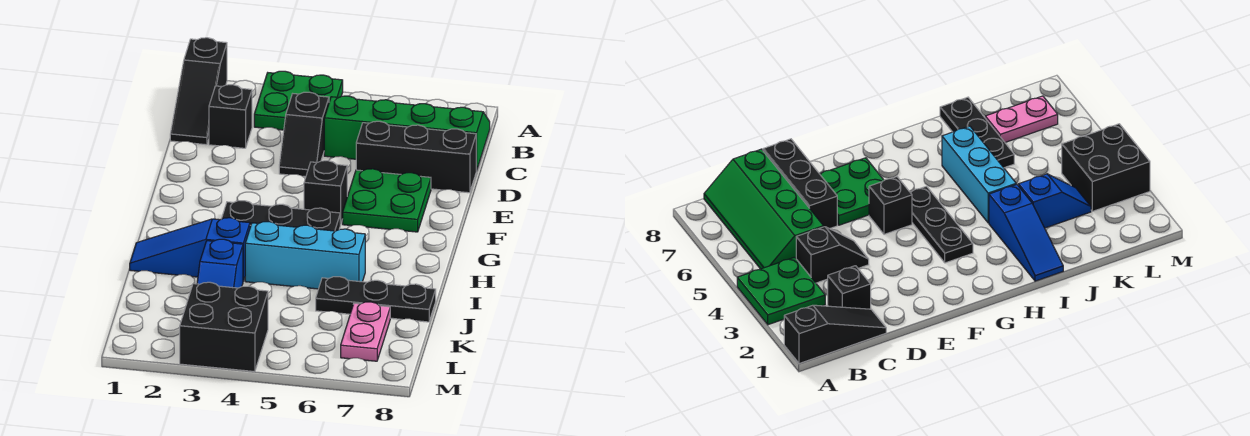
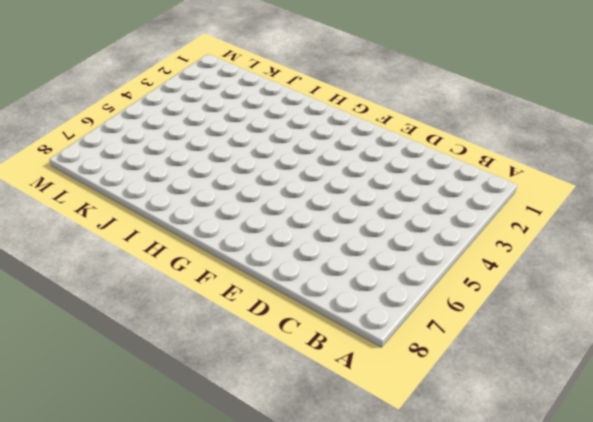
none -> black 1x3 slope [170,38,227,145]
none -> green 2x2 plate [254,71,343,130]
none -> green 2x4 slope [324,96,490,171]

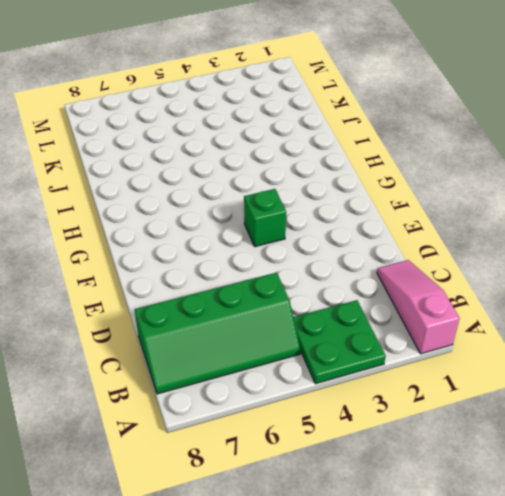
pink 1x3 slope [377,260,460,354] -> black 1x3 slope [170,38,227,145]
green 1x1 brick [244,189,286,247] -> none
none -> black 1x1 brick [209,85,252,148]
none -> black 1x2 slope [279,92,329,177]
none -> black 1x3 brick [356,121,476,193]

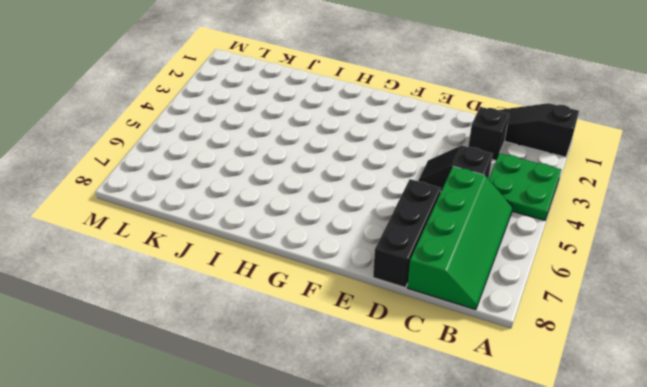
none -> green 2x2 plate [343,169,431,232]
none -> black 1x1 brick [304,161,347,224]
none -> black 1x3 plate [222,201,340,231]

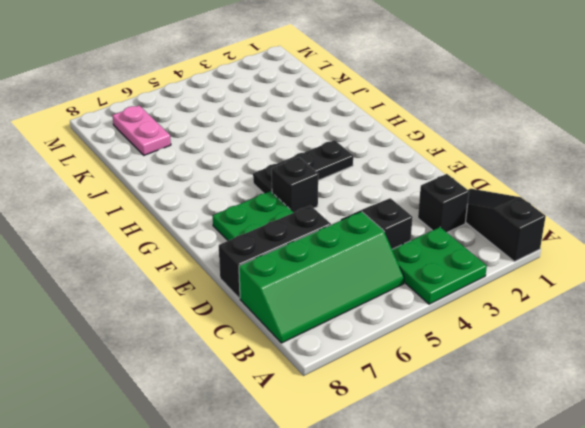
none -> blue 1x3 slope [130,218,250,281]
none -> cyan 1x3 brick [245,222,365,289]
none -> blue 1x2 slope [197,239,243,288]

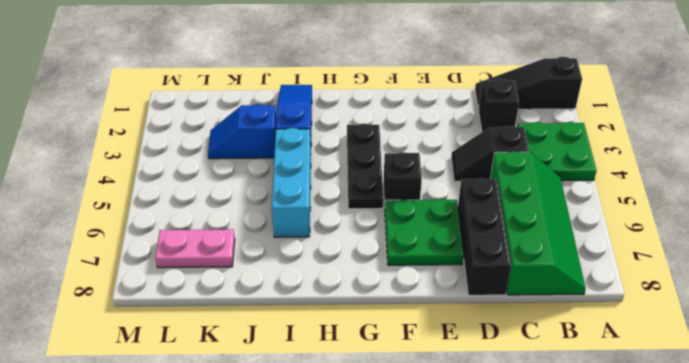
none -> black 1x3 plate [316,277,436,322]
none -> black 2x2 brick [180,282,268,372]

